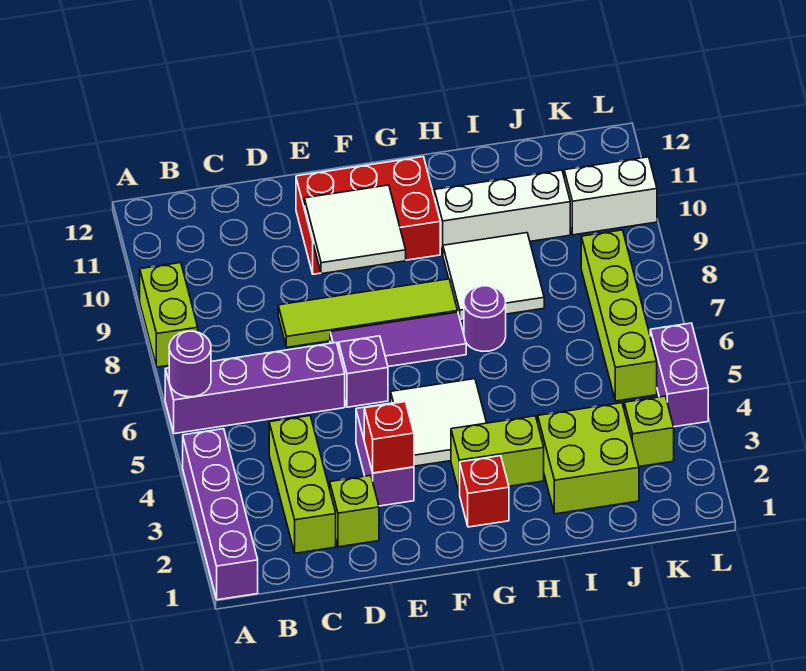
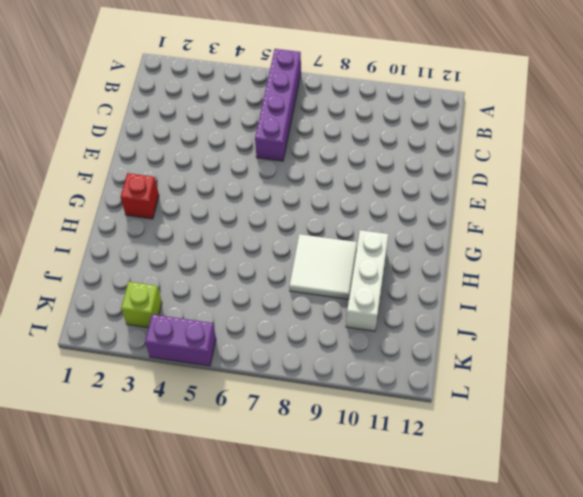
none -> purple 1x4 brick [183,429,258,600]
none -> lime 1x2 brick [140,263,198,367]
none -> lime 1x3 brick [269,416,336,553]

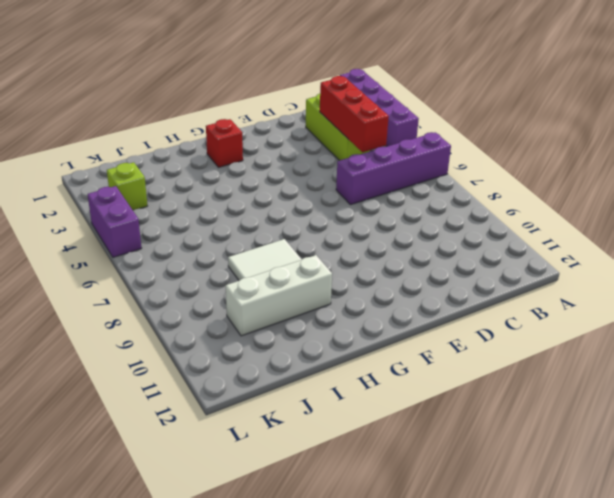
red 1x3 brick [320,76,389,152] -> none
none -> lime 1x2 brick [140,263,198,367]
none -> lime 1x1 brick [330,475,379,547]
none -> lime 1x4 tile [278,279,458,347]

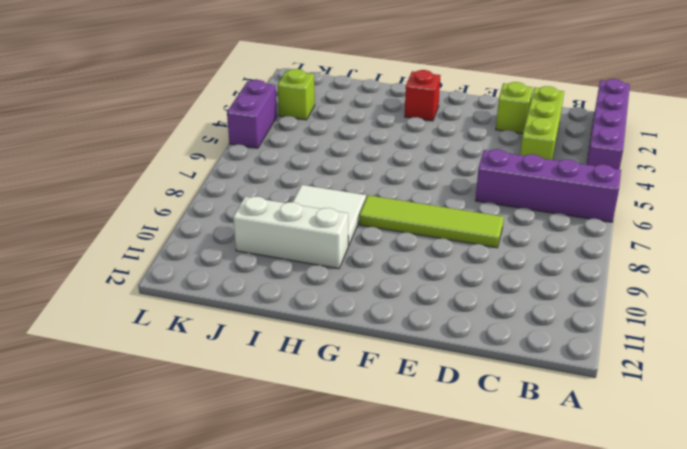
none -> lime 1x2 brick [140,263,198,367]
none -> purple 1x2 brick [356,402,414,506]
none -> purple 1x1 brick [339,336,388,407]

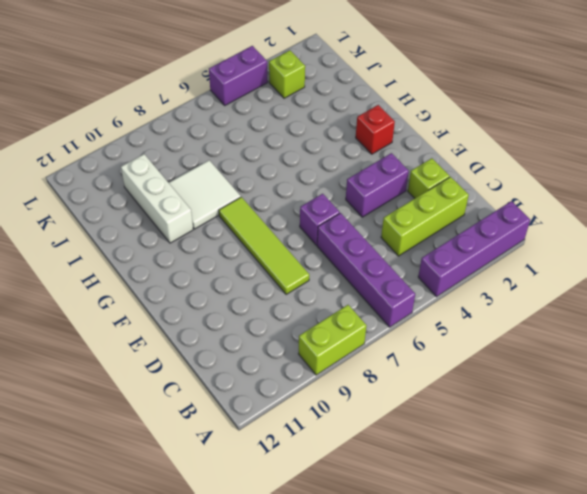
none -> purple 1x3 tile [330,312,466,367]
none -> red 2x3 brick [296,157,440,274]
none -> white 2x2 tile [391,379,486,466]

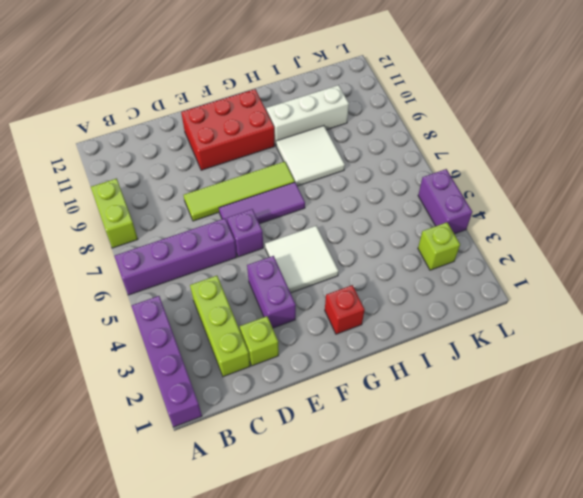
none -> lime 1x2 brick [451,416,544,494]
none -> purple 1x1 round brick [464,286,506,351]
none -> lime 2x2 brick [538,403,639,514]

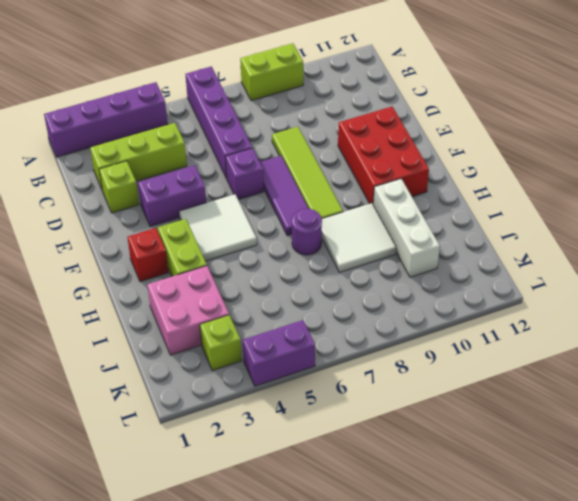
pink 2x2 brick [147,266,229,355] -> lime 2x2 brick [538,403,639,514]
none -> lime 1x4 brick [581,230,657,401]
none -> white 1x2 brick [564,157,657,235]
none -> purple 1x1 round brick [169,331,211,397]

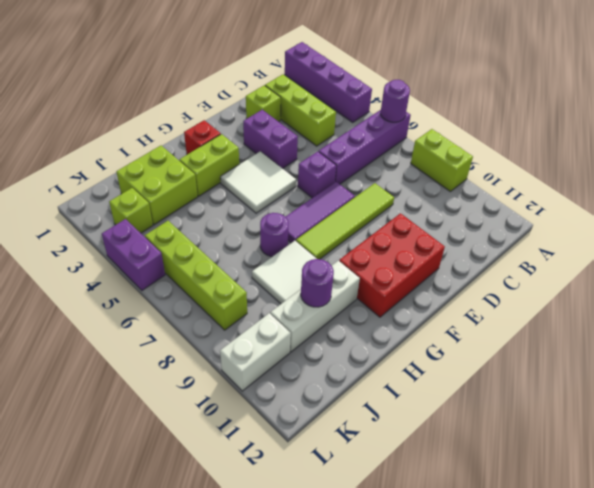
purple 1x1 round brick [301,259,334,307] -> none
none -> red 1x1 brick [364,402,414,473]
none -> white 2x2 tile [304,185,406,274]

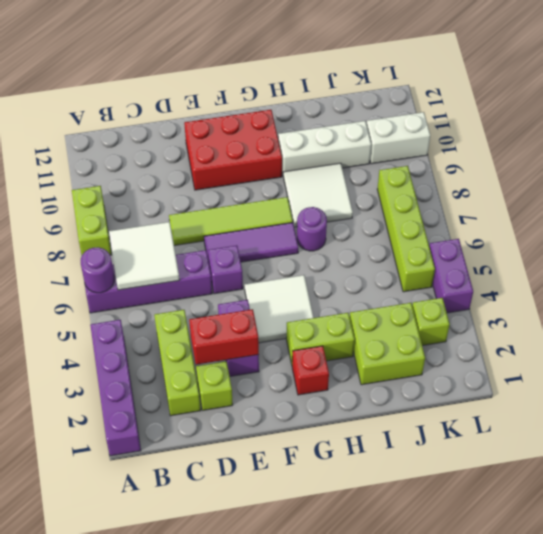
white 2x2 tile [109,222,180,290] -> white 2x2 tile moved to [304,185,406,274]
red 1x2 brick [189,309,259,365] -> red 1x1 brick [364,402,414,473]

